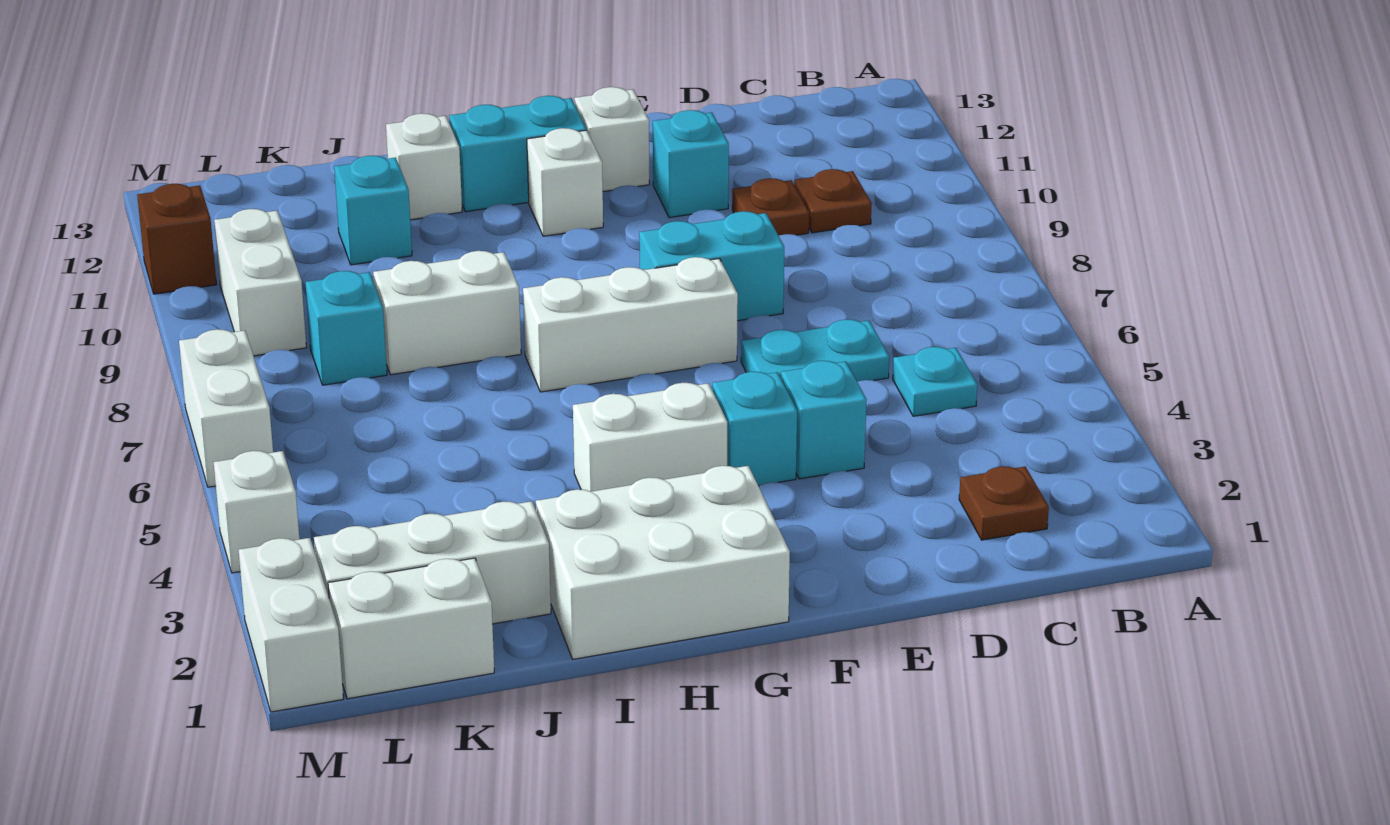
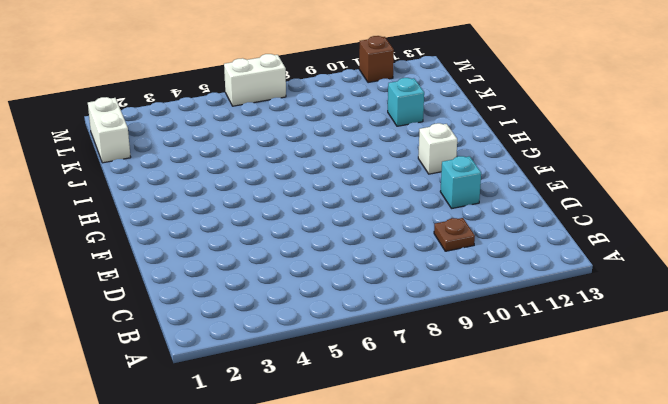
none -> brown 1x1 plate [959,466,1049,540]
none -> cyan 1x1 plate [893,347,977,416]
none -> cyan 1x2 plate [741,319,889,382]

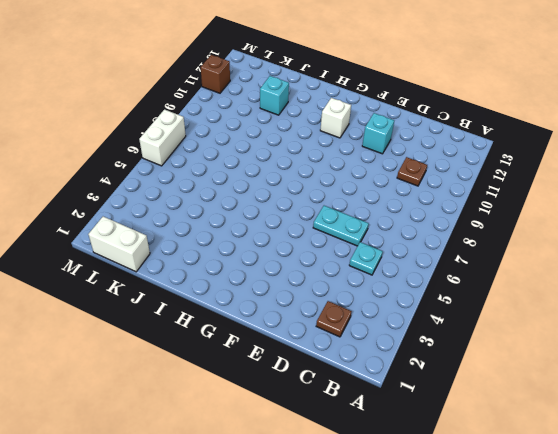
none -> brown 1x1 plate [732,178,809,236]
none -> cyan 1x1 brick [781,361,867,479]
none -> cyan 1x2 brick [639,211,784,321]

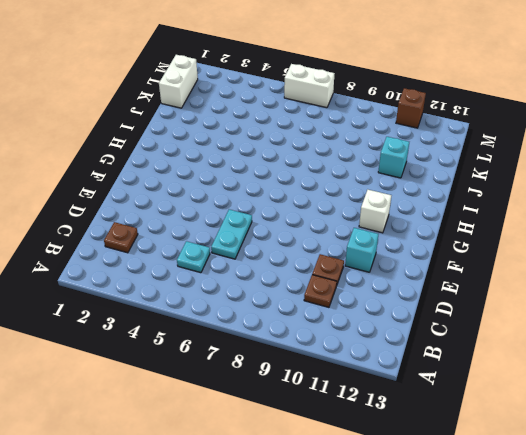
none -> cyan 1x1 brick [781,361,867,479]
none -> cyan 1x2 brick [639,211,784,321]
none -> cyan 1x1 brick [712,372,797,486]

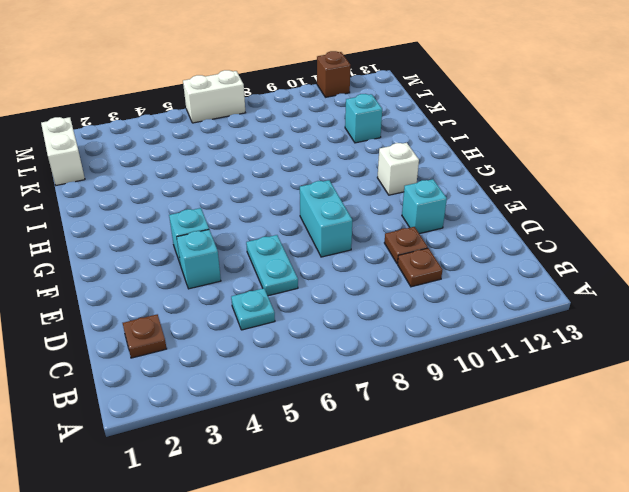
none -> white 1x3 brick [523,257,738,392]
none -> white 1x1 brick [574,87,650,192]
none -> white 2x3 brick [536,466,790,659]

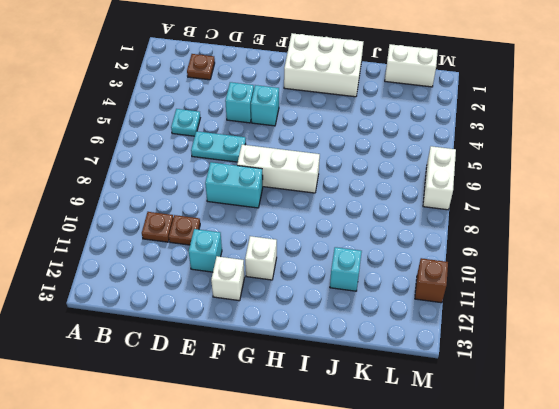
none -> white 1x2 brick [573,383,727,492]
none -> cyan 1x2 brick [449,96,586,212]
none -> white 1x2 brick [373,251,521,375]

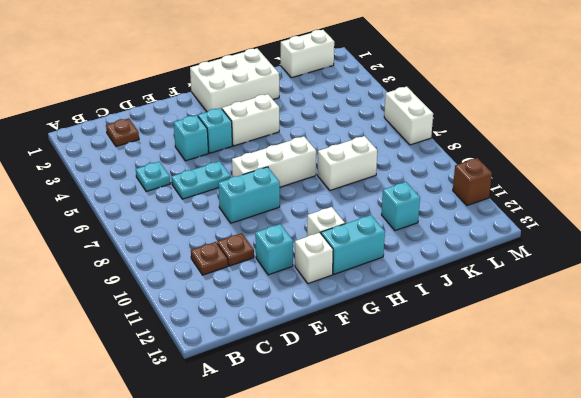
none -> white 1x1 brick [386,113,462,220]
none -> white 1x3 brick [314,501,551,624]
none -> cyan 1x1 brick [305,271,387,385]

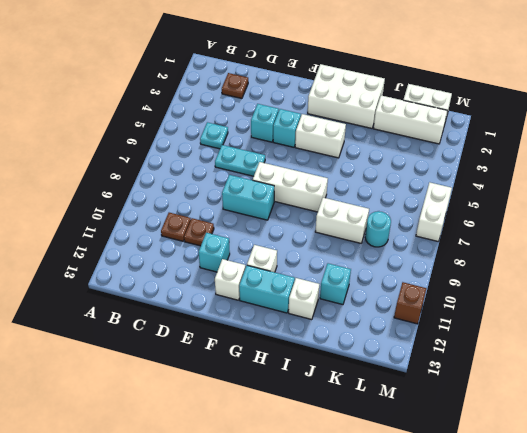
cyan 1x1 round brick [365,211,391,247] -> cyan 1x1 brick [305,271,387,385]
none -> white 1x2 brick [214,209,306,356]
none -> white 1x2 brick [239,538,343,712]
none -> white 1x1 brick [214,451,299,573]

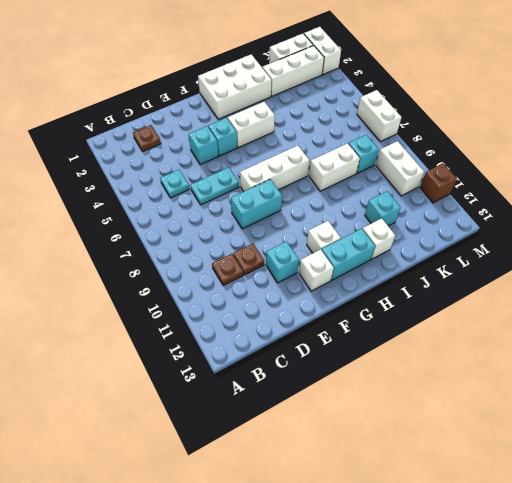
none -> white 1x1 brick [214,451,299,573]

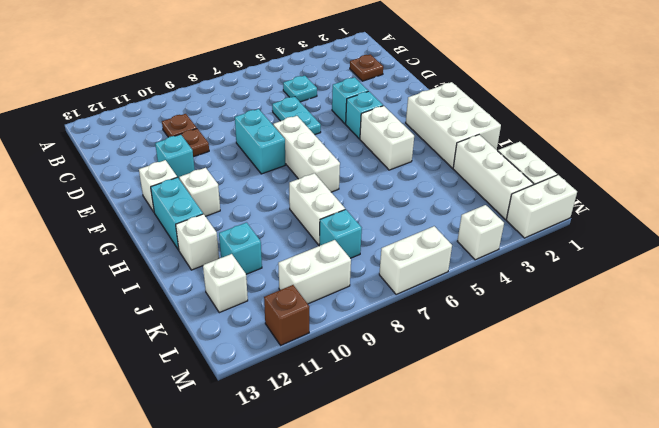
white 1x1 brick [203,254,248,313] -> none

